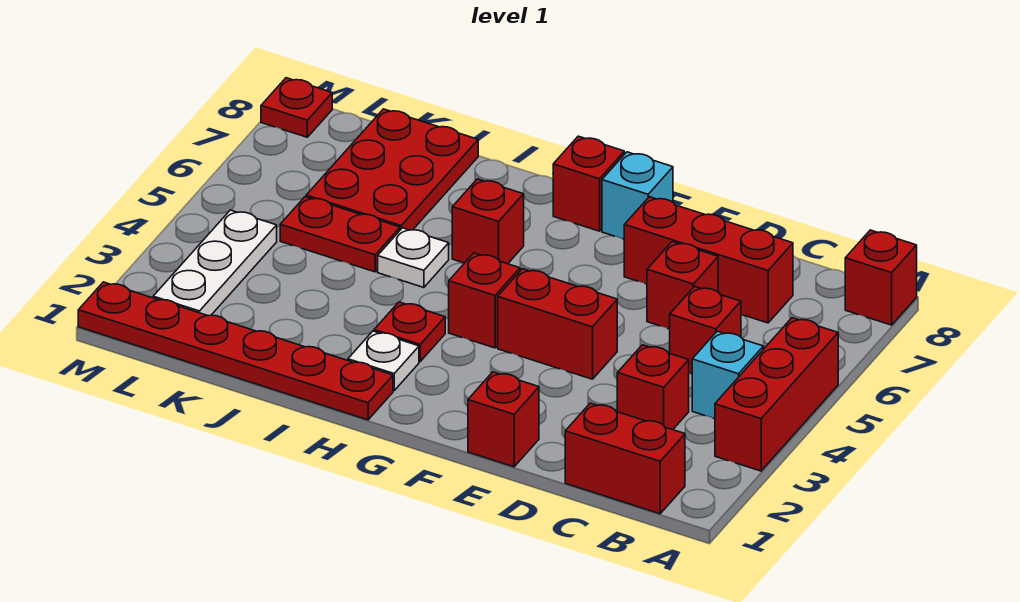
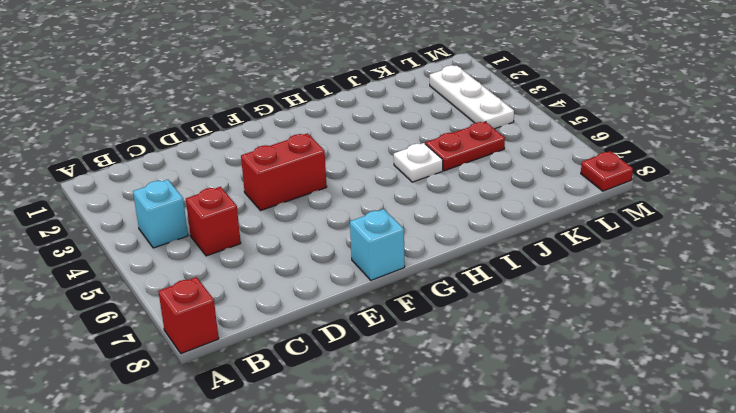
none -> red 1x3 brick [715,318,838,471]
none -> red 1x2 brick [565,403,685,514]
none -> red 1x1 brick [617,345,689,430]

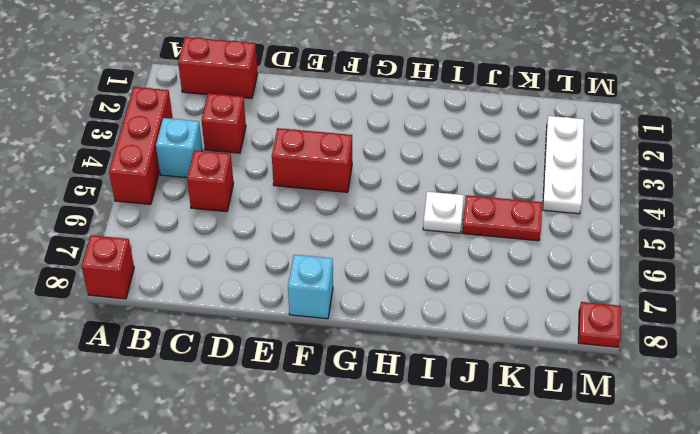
none -> red 1x3 brick [624,197,793,323]
none -> red 1x1 brick [647,242,718,329]
none -> red 1x1 brick [468,372,539,467]

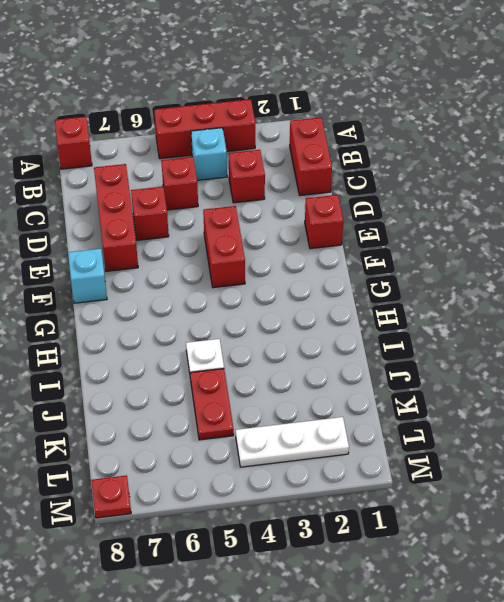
none -> red 1x1 brick [449,253,520,348]
none -> red 1x1 brick [553,136,624,231]
none -> red 1x6 plate [78,282,393,420]

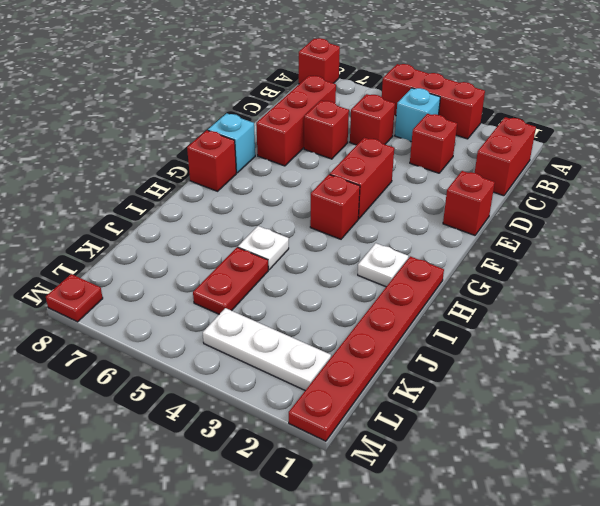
none -> red 1x1 plate [374,302,445,361]
none -> red 1x1 brick [452,179,524,264]
none -> red 2x3 plate [306,109,478,230]

